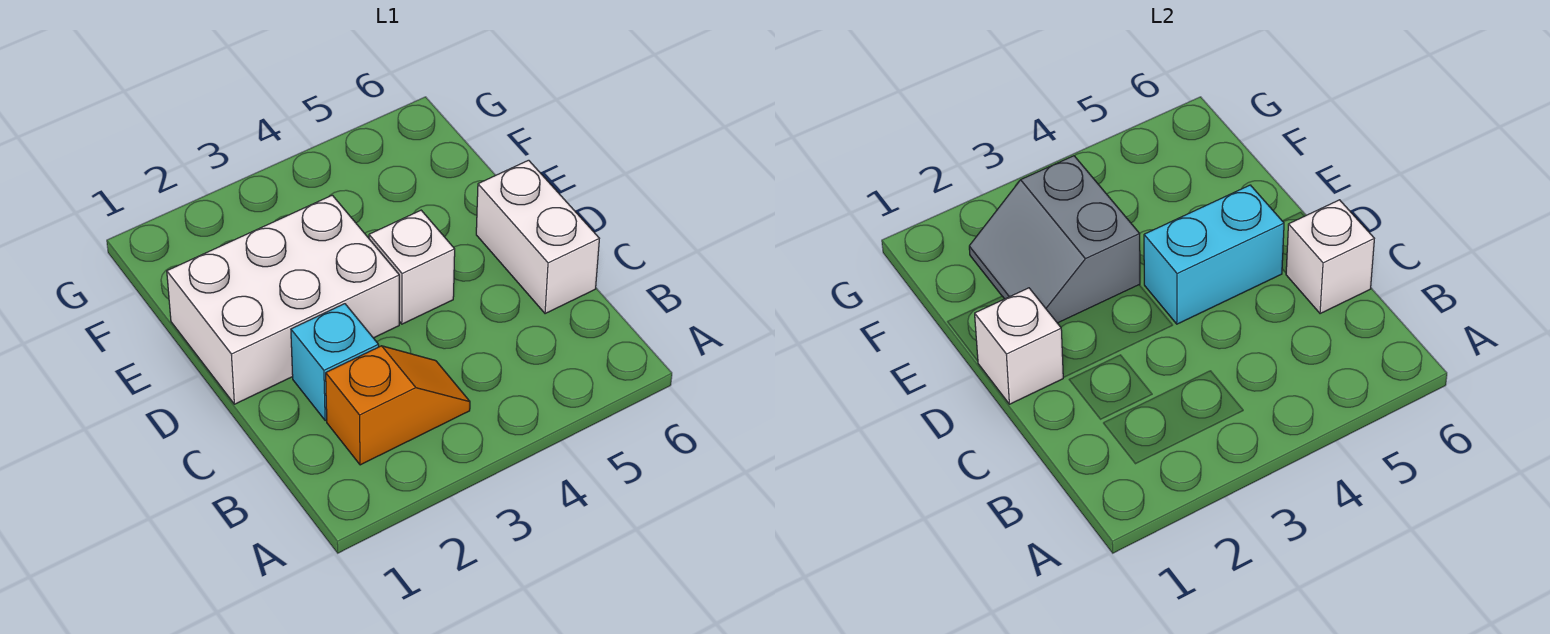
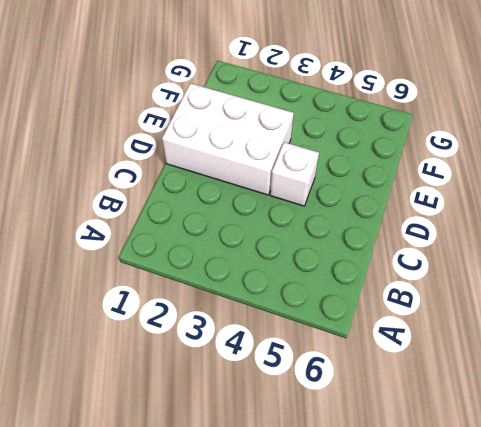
none -> orange 1x2 slope [326,346,470,465]
none -> cyan 1x1 brick [291,304,379,421]

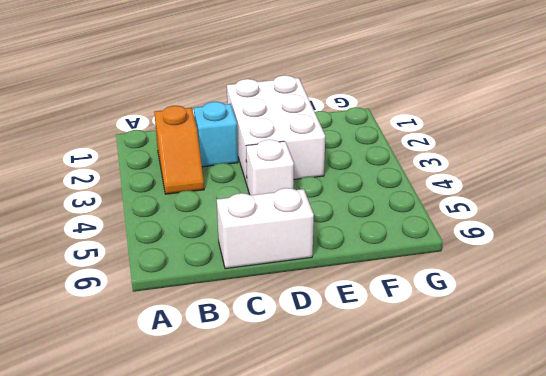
none -> white 1x1 brick [1286,200,1374,314]
none -> white 1x1 brick [975,288,1063,404]

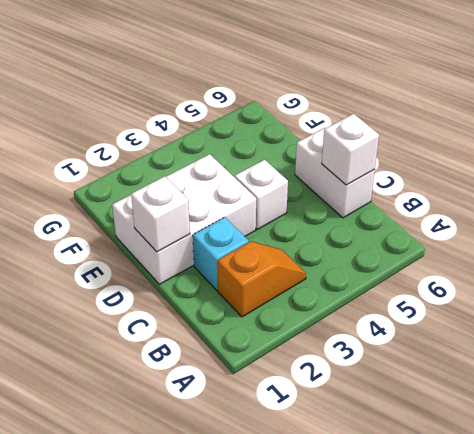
none -> cyan 1x2 brick [1144,185,1284,324]
none -> grey 2x2 slope [969,156,1140,323]

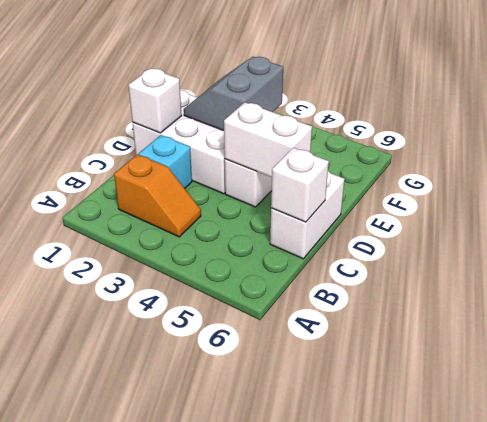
white 1x2 brick [224,102,312,177] -> cyan 1x2 brick [1144,185,1284,324]

